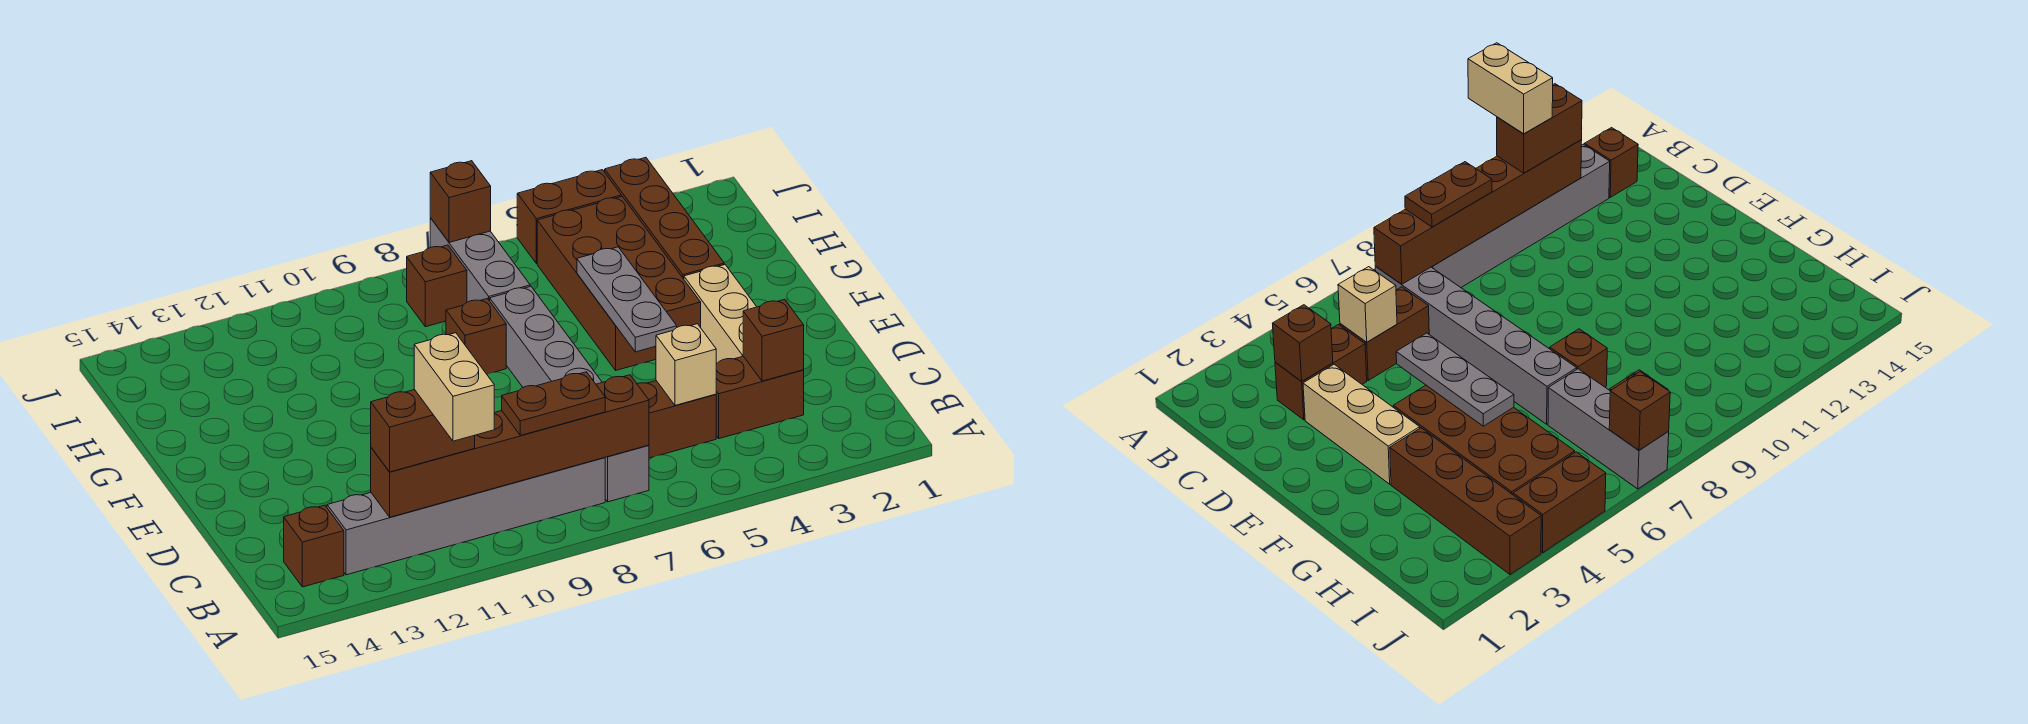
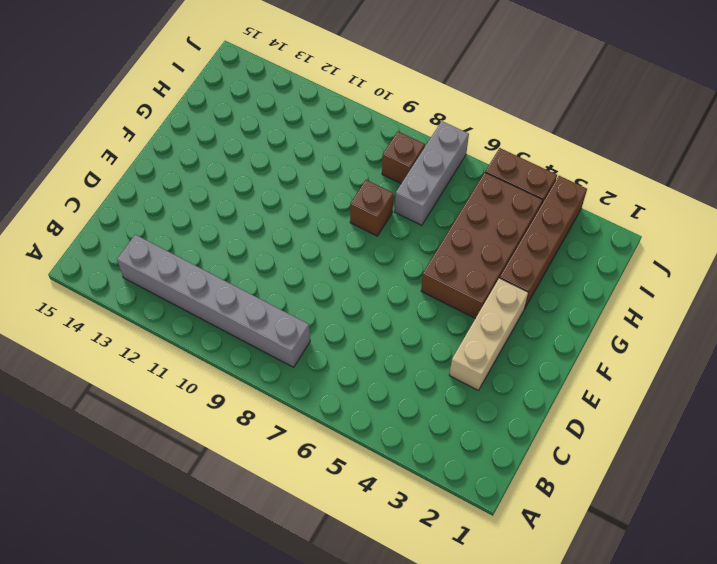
none -> grey 1x6 brick [490,286,649,502]
none -> brown 1x1 brick [284,505,344,587]
none -> brown 1x2 brick [716,356,804,439]

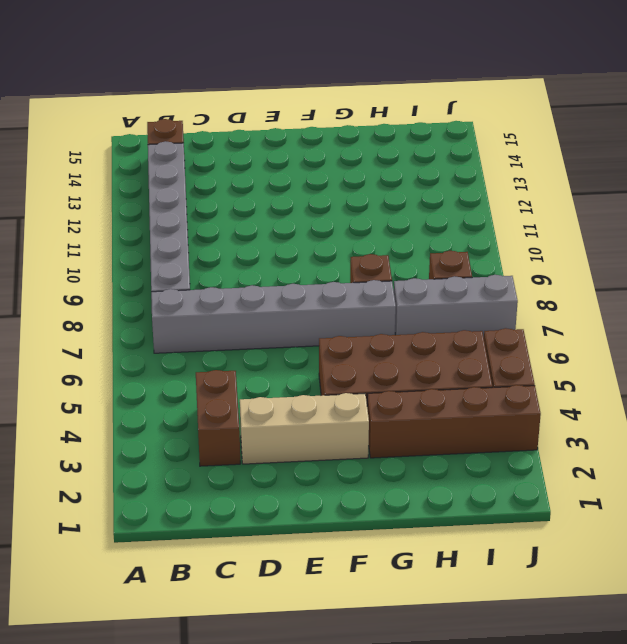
none -> brown 1x2 brick [637,381,716,458]
none -> brown 1x6 brick [371,375,649,517]
none -> brown 1x1 brick [743,299,804,381]

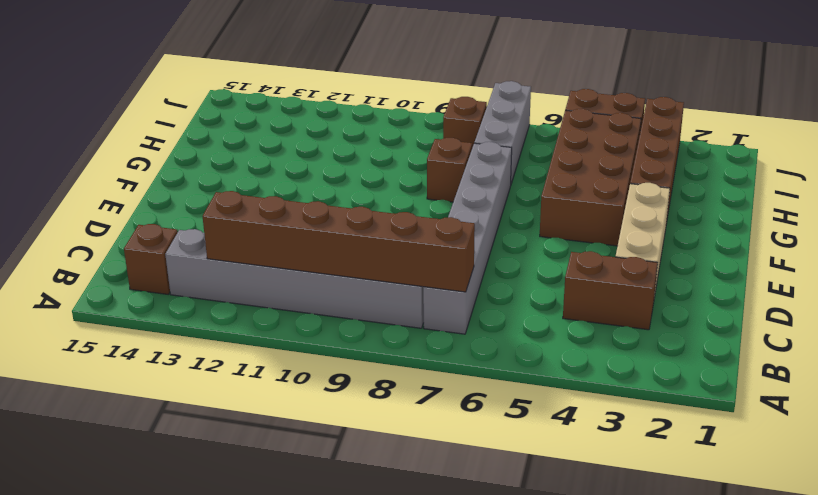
none -> brown 1x2 brick [637,381,716,458]
none -> brown 1x1 brick [743,299,804,381]
none -> tan 1x1 brick [656,324,716,405]

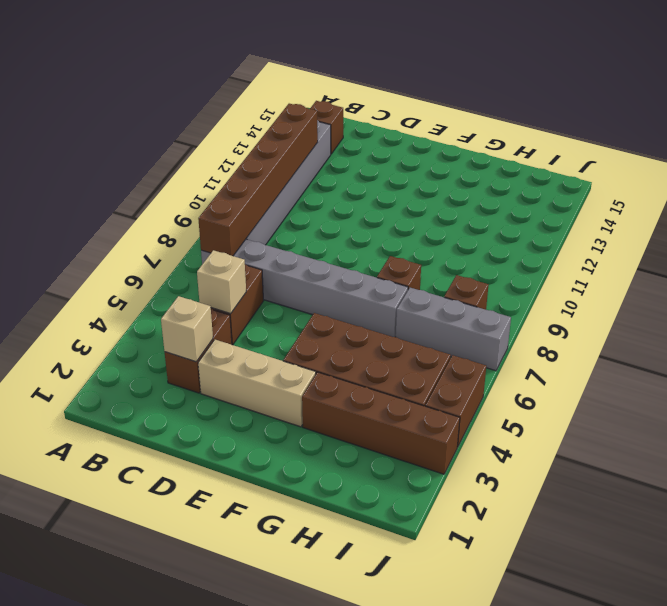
tan 1x1 brick [161,296,213,362] -> brown 1x1 brick [743,299,804,381]
none -> grey 1x3 plate [577,247,677,352]
none -> brown 1x1 brick [430,161,491,242]
none -> brown 1x2 plate [502,372,605,436]

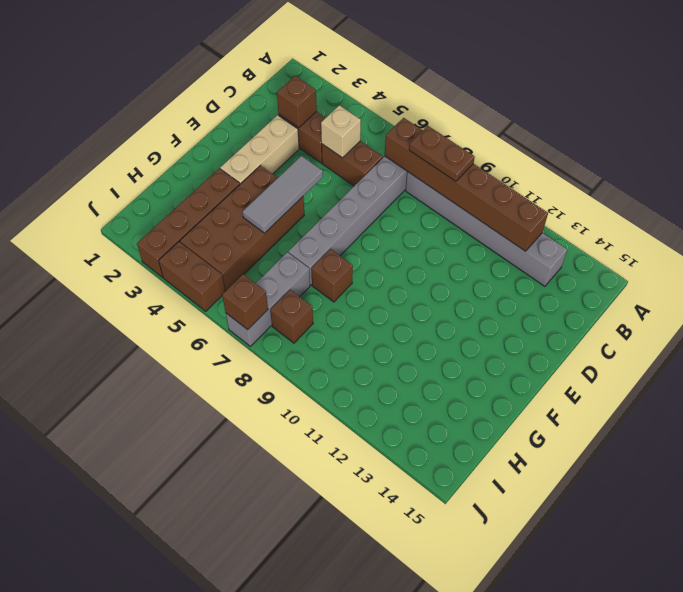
grey 1x3 tile [243,156,323,233] -> grey 1x3 plate [577,247,677,352]
none -> brown 1x1 brick [284,505,344,587]
none -> brown 1x2 brick [371,390,475,472]
none -> tan 1x2 brick [414,333,494,441]

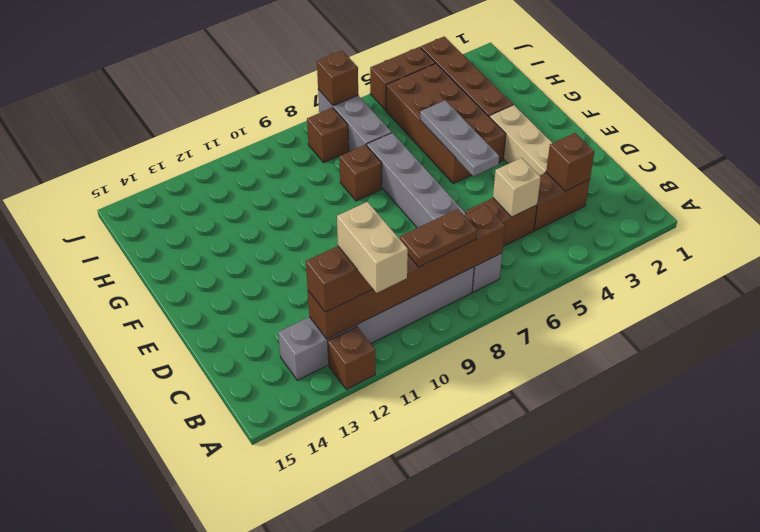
brown 1x1 brick [328,327,375,389] -> brown 1x1 brick moved to [284,505,344,587]

